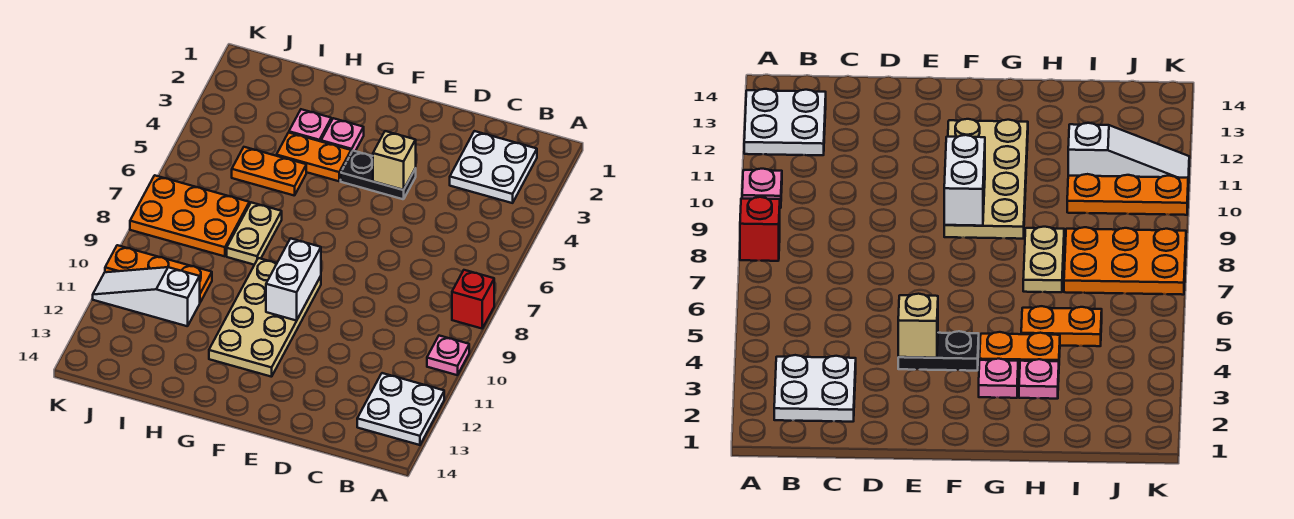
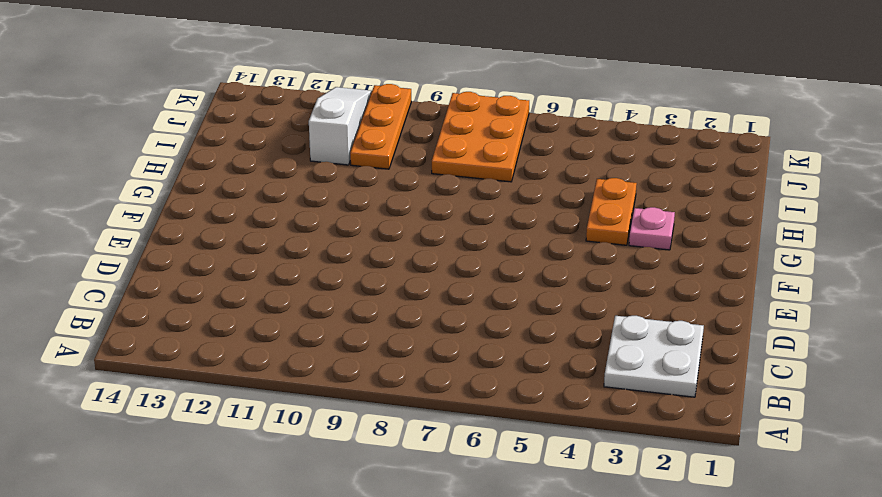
none -> red 1x1 brick [452,270,494,328]
none -> pink 1x1 plate [427,336,469,375]
none -> white 2x2 plate [357,373,444,445]

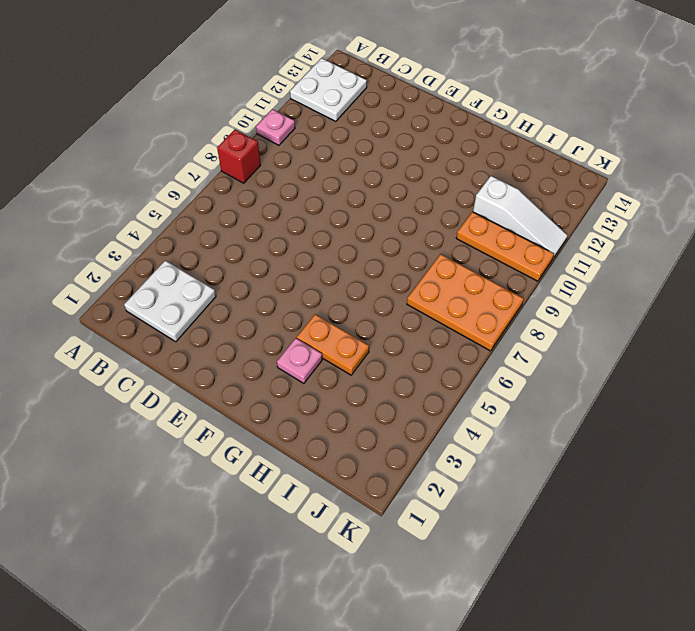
none -> black 1x2 plate [341,151,416,199]
none -> tan 2x4 plate [209,258,321,377]
none -> pink 1x1 plate [289,109,331,141]

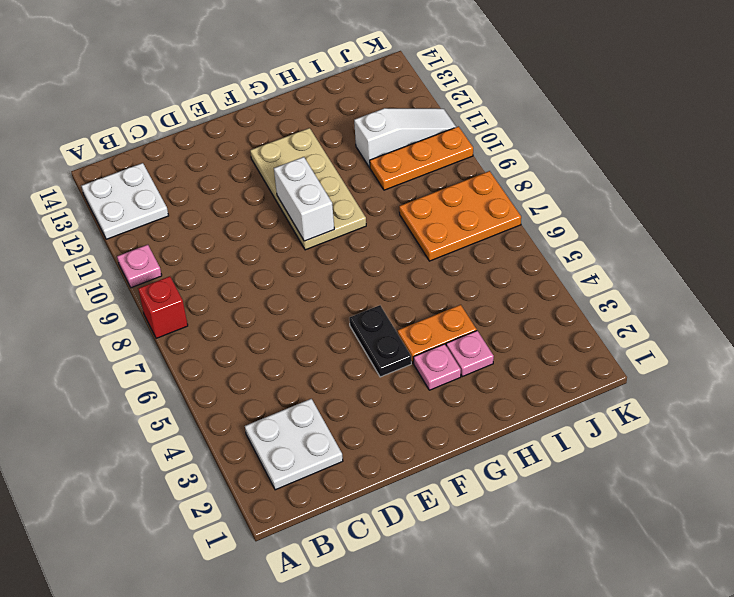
black 1x2 plate [349,305,411,377] -> black 1x2 plate turned to [341,151,416,199]
none -> orange 1x2 plate [232,147,306,196]
none -> tan 1x2 plate [227,202,282,265]
none -> tan 1x1 brick [373,131,416,190]

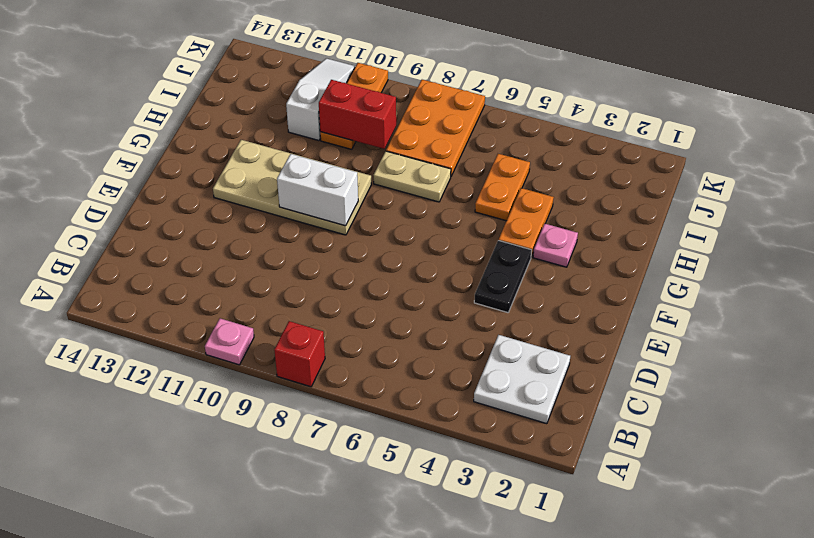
red 1x2 brick [319,80,396,149] -> none
none -> white 2x2 plate [357,373,444,445]
none -> pink 1x1 plate [289,109,331,141]
none -> tan 1x1 brick [373,131,416,190]

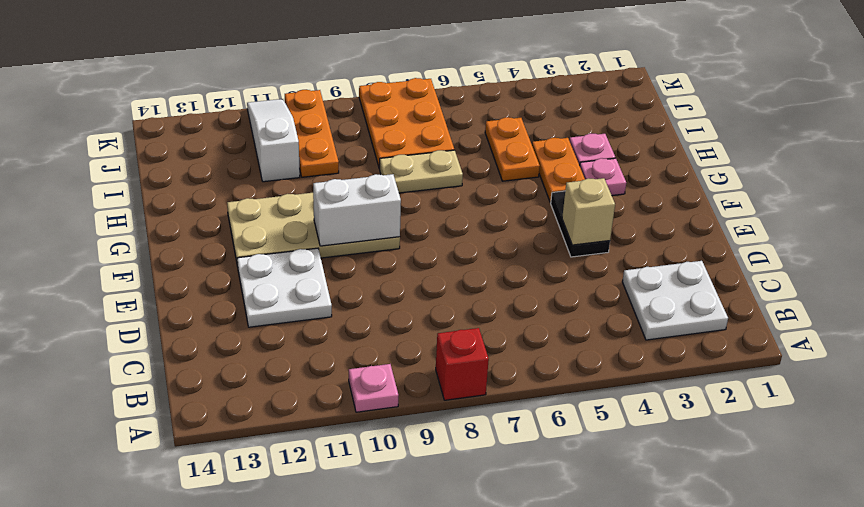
white 2x2 plate [237,248,332,327] -> white 2x2 plate moved to [357,373,444,445]

